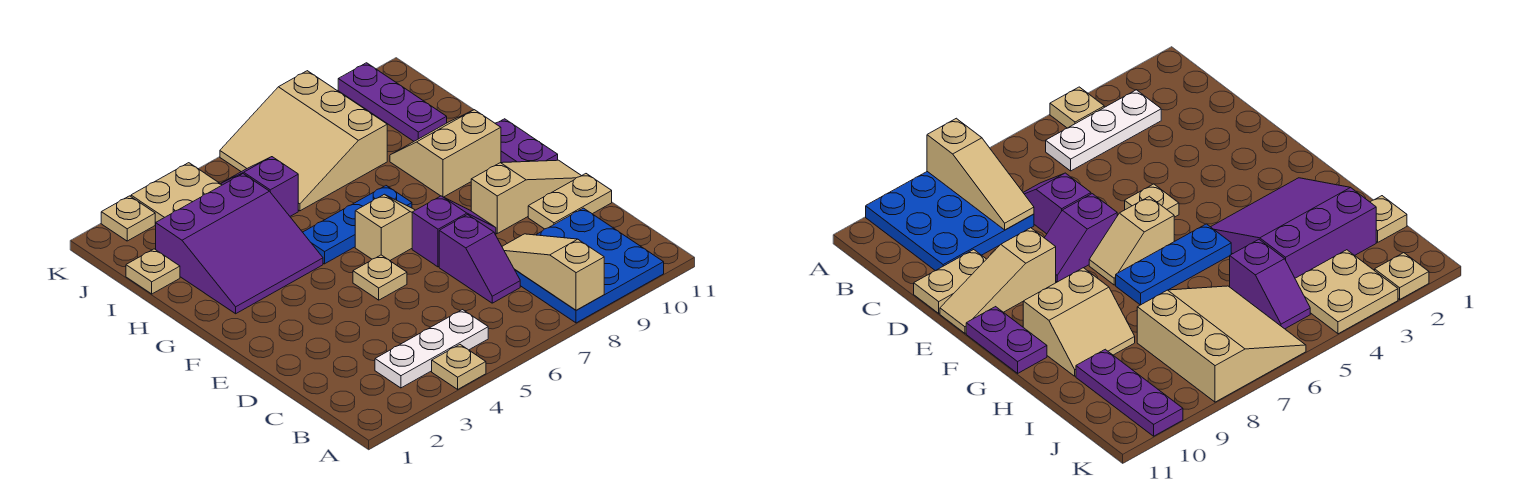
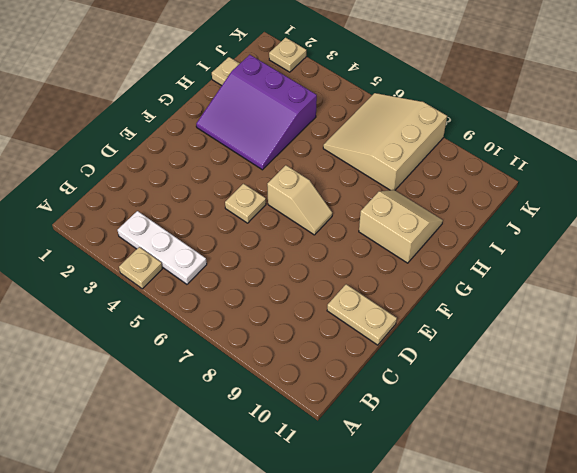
none -> blue 3x3 plate [515,208,664,323]
none -> purple 1x2 slope [439,215,520,303]
none -> purple 1x2 slope [412,196,496,267]

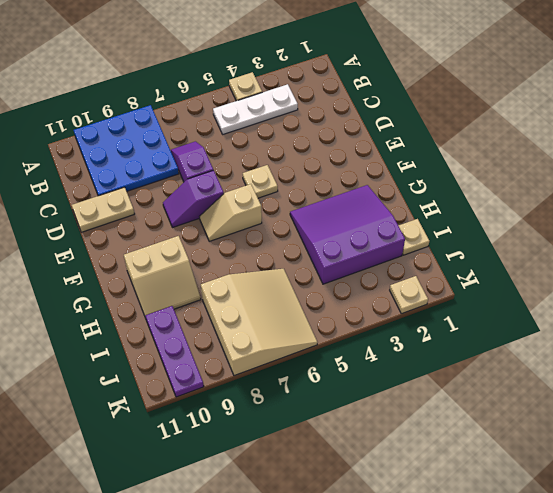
none -> tan 1x3 slope [471,160,581,233]
none -> purple 1x2 plate [495,119,558,163]
none -> blue 1x3 plate [303,186,412,264]

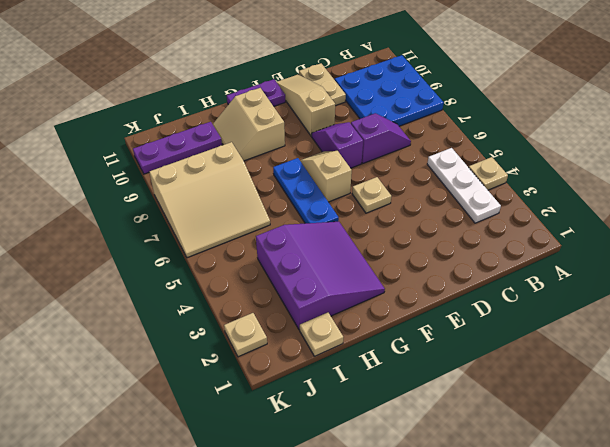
none -> purple 1x2 slope [221,157,298,216]
none -> tan 2x2 plate [131,163,222,223]
none -> tan 1x3 slope [502,234,604,310]

